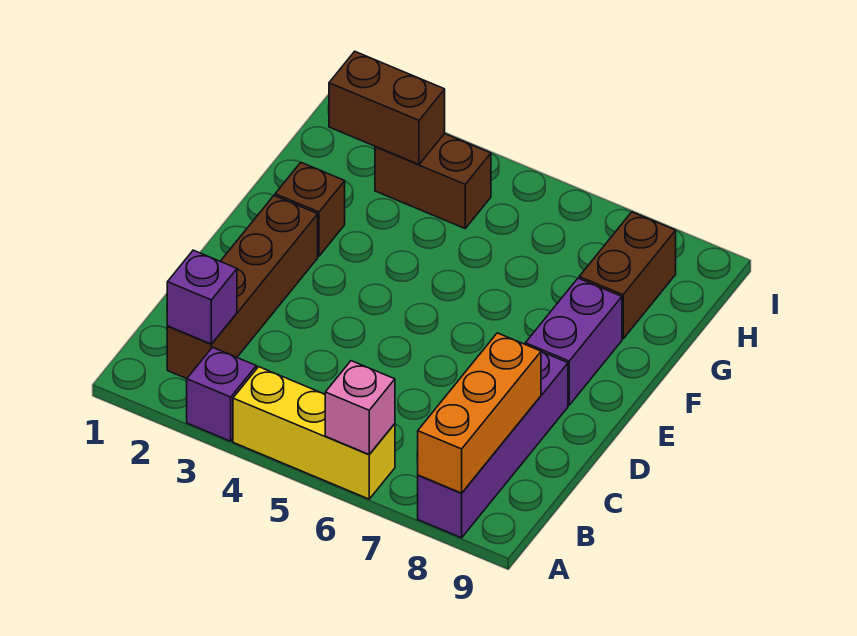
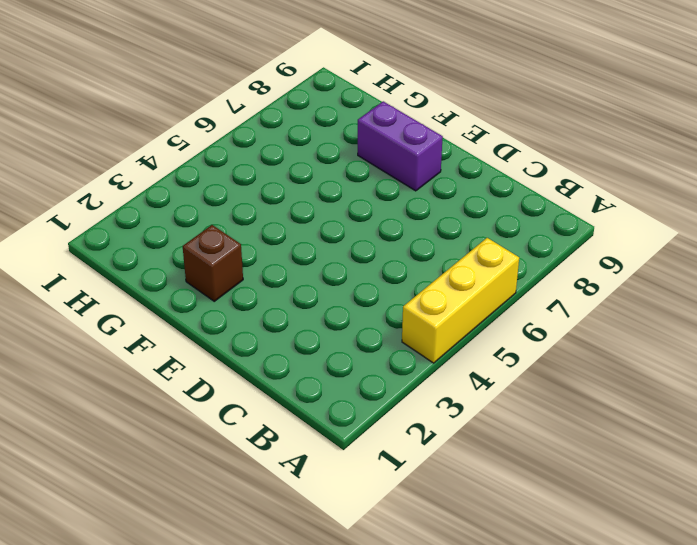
none -> purple 1x1 brick [187,347,256,441]
none -> purple 1x4 brick [418,352,568,538]
none -> brown 1x4 brick [167,196,318,379]

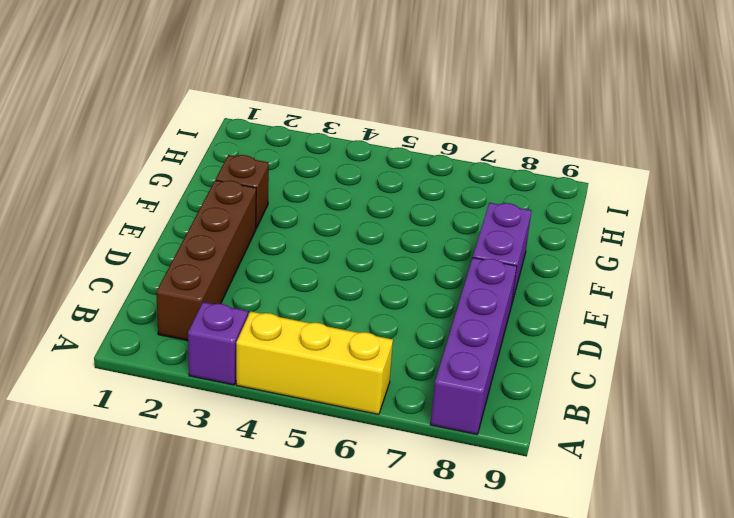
none -> brown 1x2 brick [579,212,676,339]
none -> brown 1x2 brick [375,134,491,228]
none -> pink 1x1 brick [325,361,395,454]

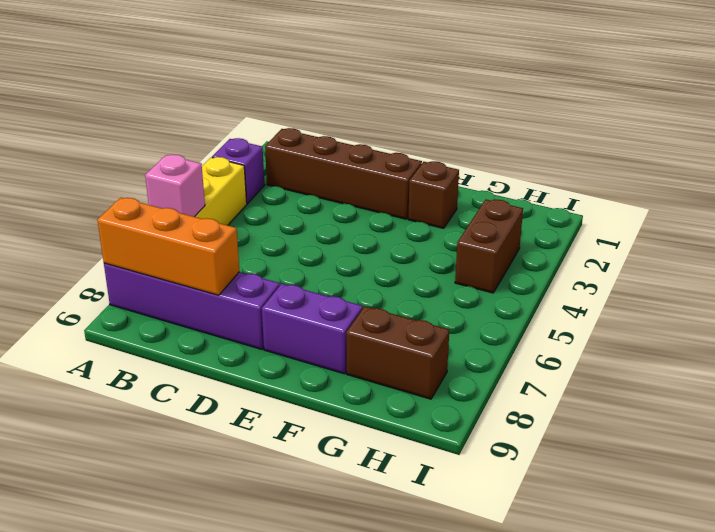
none -> purple 1x1 brick [167,250,237,344]
none -> brown 1x2 brick [329,51,445,164]

